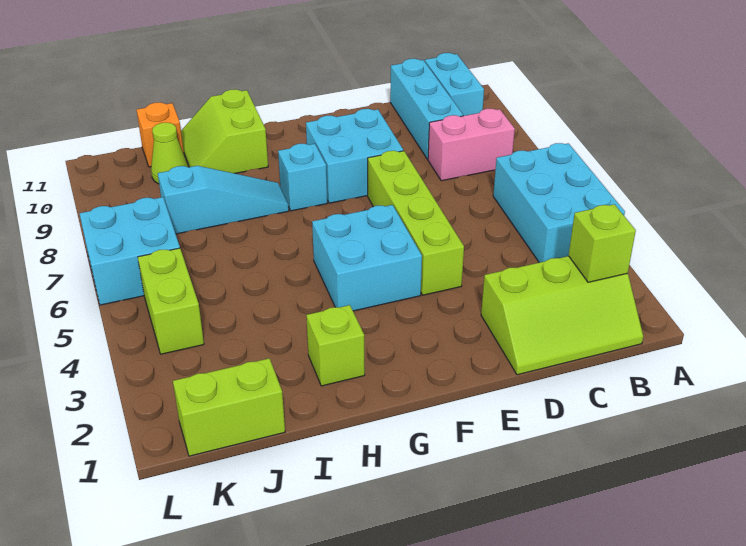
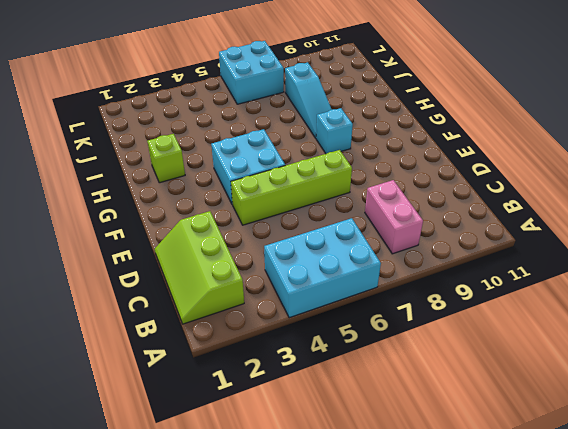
none -> cyan 1x2 brick [425,53,484,116]
none -> cyan 1x3 brick [390,59,463,160]
none -> cyan 2x2 brick [306,109,403,203]

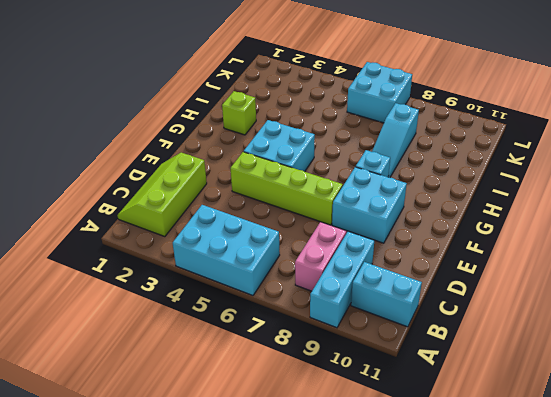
cyan 1x3 brick [310,231,374,328] -> cyan 1x3 brick turned to [390,59,463,160]
none -> lime 2x2 slope [181,89,268,173]
none -> lime 1x2 brick [173,358,285,456]
none -> lime 1x1 cone [151,123,188,184]

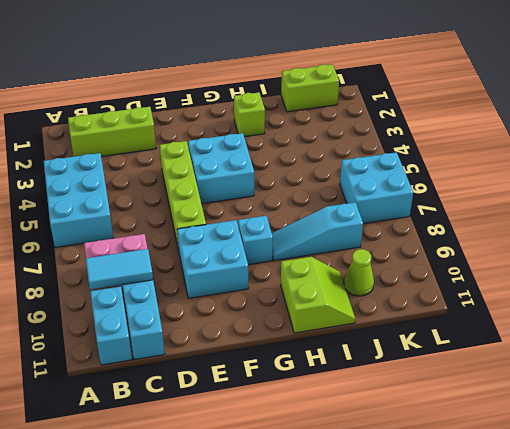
cyan 1x2 tile [86,249,153,290] -> none
none -> orange 1x1 brick [137,102,184,167]
none -> lime 1x2 brick [138,248,204,354]
none -> lime 1x1 brick [569,204,636,282]

